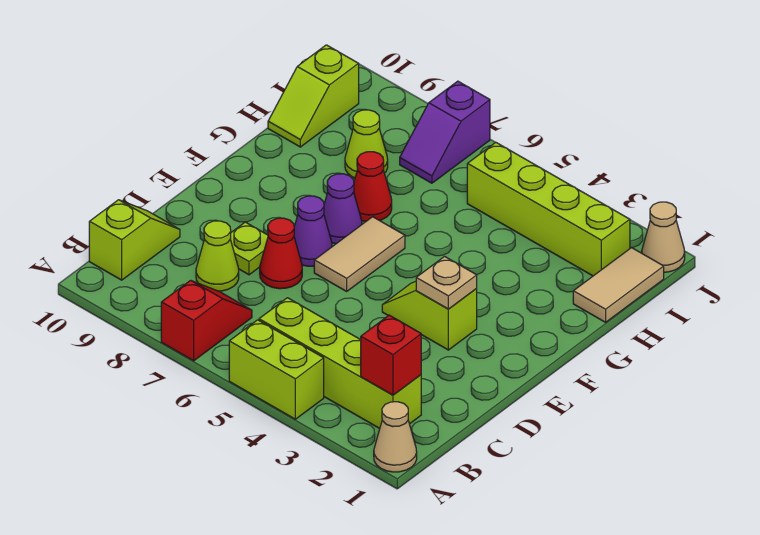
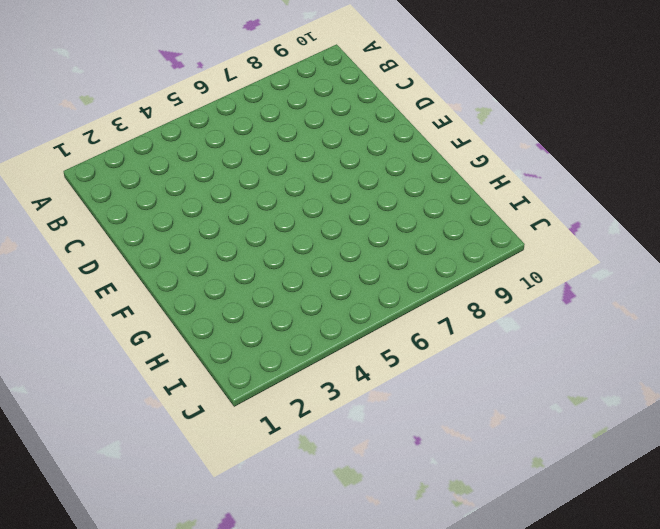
none -> tan 1x1 cone [374,402,417,472]
none -> lime 1x2 brick [229,320,324,419]
none -> red 1x2 slope [161,280,252,361]

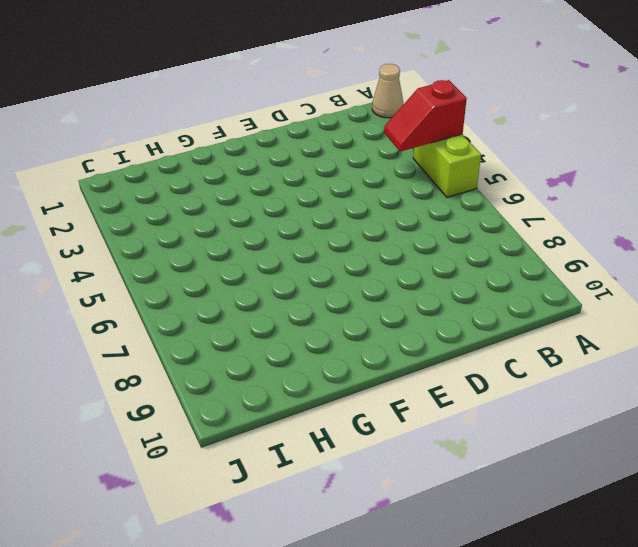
red 1x2 slope [384,80,467,152] -> red 1x2 slope moved to [161,280,252,361]
none -> lime 1x4 brick [259,298,421,428]
none -> lime 1x2 slope [89,200,180,280]
none -> lime 1x1 cone [196,221,239,291]

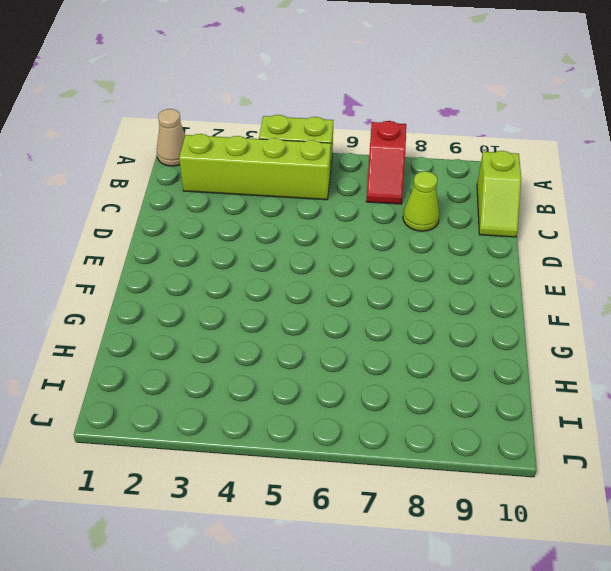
none -> red 1x1 cone [260,218,302,289]
none -> lime 1x1 plate [231,222,268,275]
none -> lime 1x2 slope [382,281,477,350]

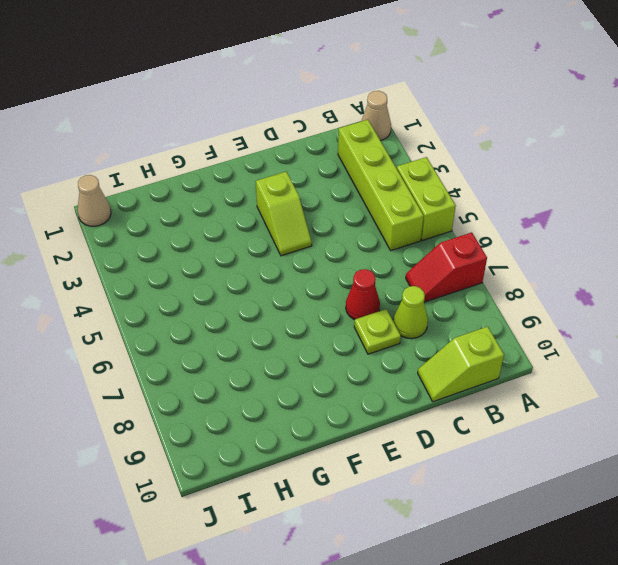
none -> tan 1x2 tile [314,217,405,291]
none -> purple 1x1 cone [294,196,332,266]
none -> purple 1x1 cone [324,174,362,244]

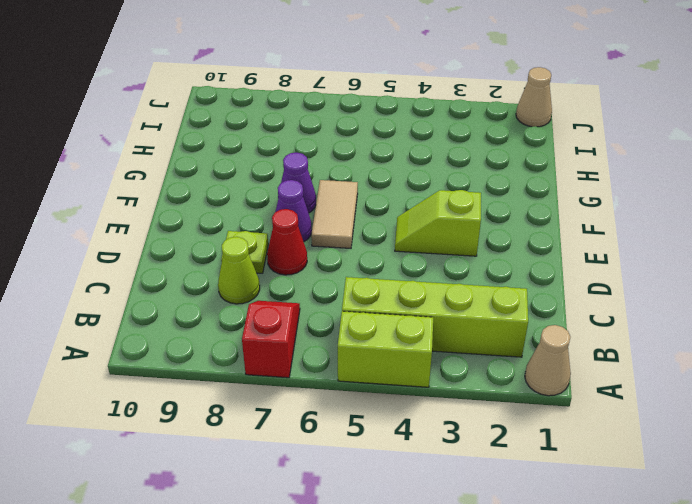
none -> lime 1x2 slope [89,200,180,280]
none -> red 1x1 cone [354,152,392,222]
none -> tan 1x2 tile [573,248,664,322]

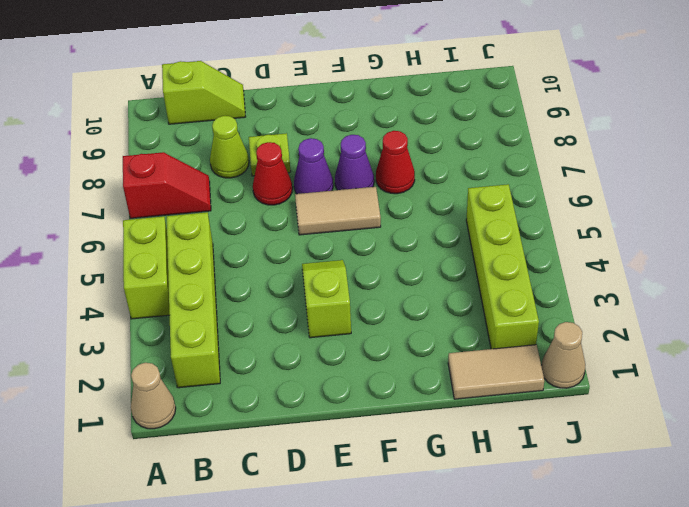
none -> lime 1x1 cone [345,110,388,178]
none -> lime 1x2 slope [268,45,359,147]
none -> purple 1x2 slope [400,81,490,183]

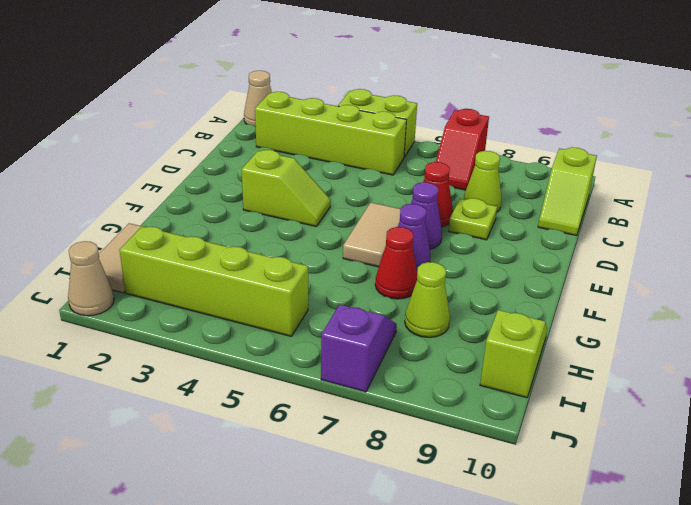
none -> red 1x1 brick [361,315,421,395]
none -> tan 1x1 plate [416,257,477,309]

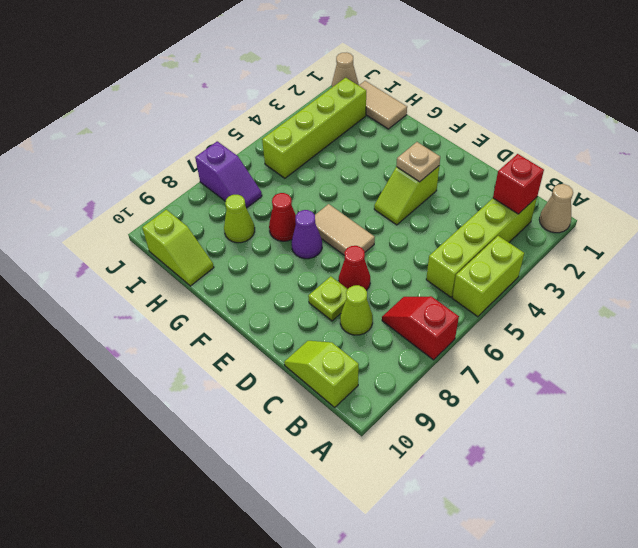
none -> purple 1x1 cone [294,196,332,266]

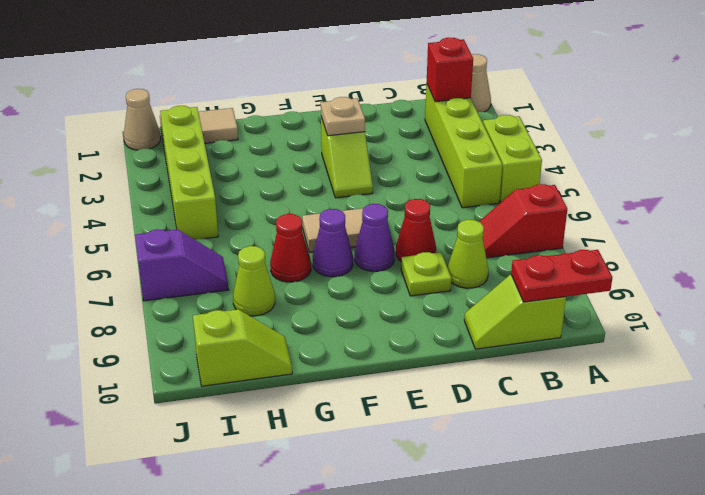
red 1x2 plate [511,250,613,302] -> none

